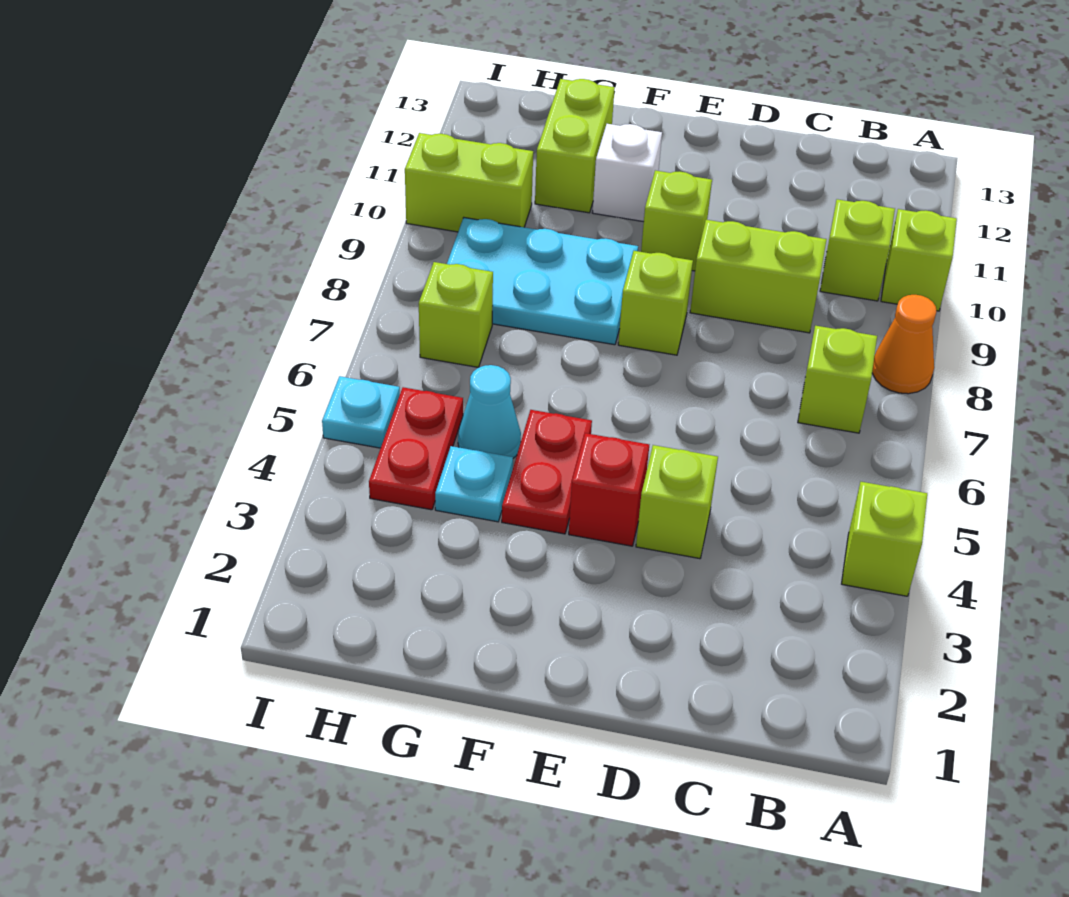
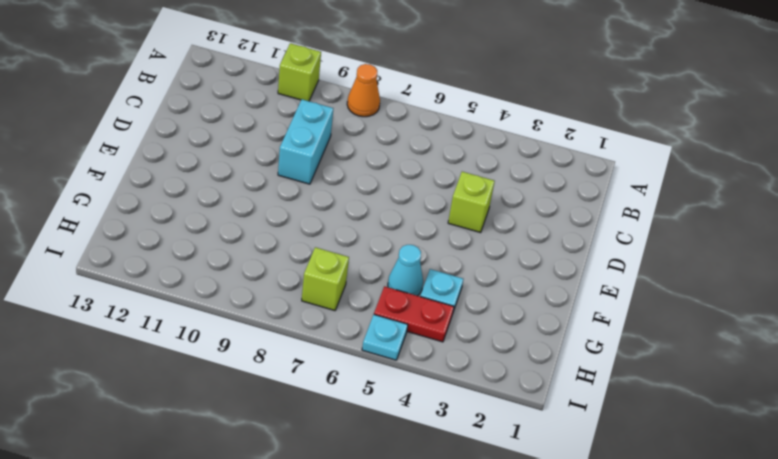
cyan 1x2 brick [278,99,333,184] -> lime 1x2 brick [690,220,827,333]
none -> lime 1x1 brick [842,482,927,596]
none -> lime 1x1 brick [798,326,877,433]
none -> lime 1x1 brick [820,199,895,301]

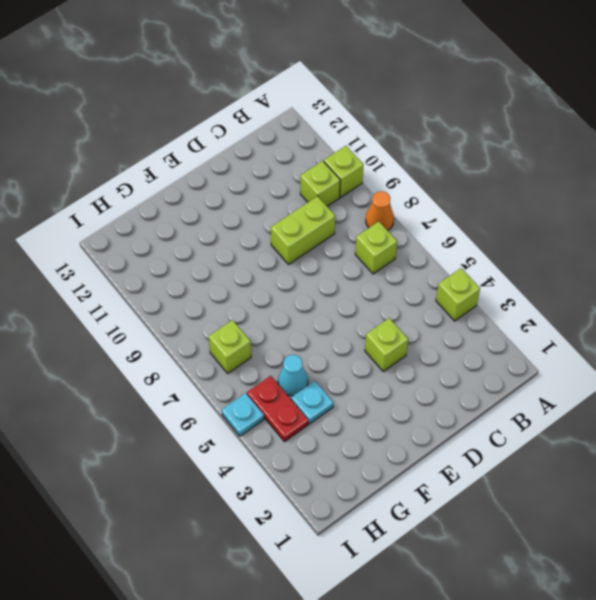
none -> red 1x1 brick [569,433,649,546]
none -> lime 1x1 brick [618,251,693,355]
none -> lime 1x1 brick [641,170,712,271]

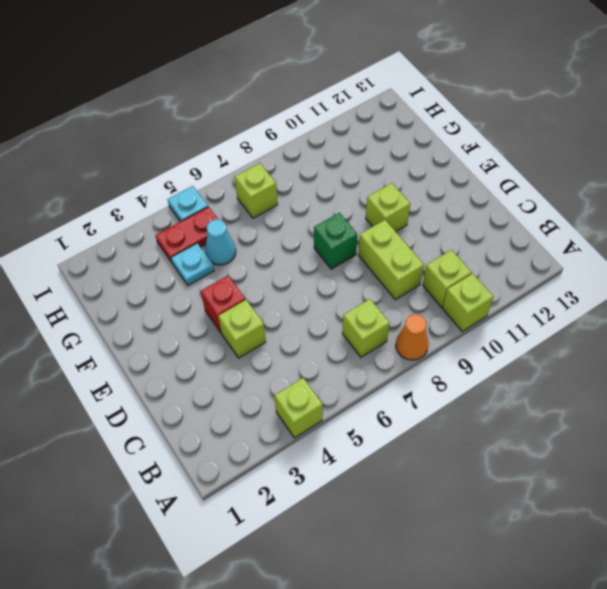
green 1x1 brick [314,213,357,269] -> lime 1x1 brick [618,251,693,355]
none -> red 1x2 plate [502,410,592,534]
none -> cyan 2x3 plate [447,218,638,345]
none -> white 1x1 brick [592,124,662,222]

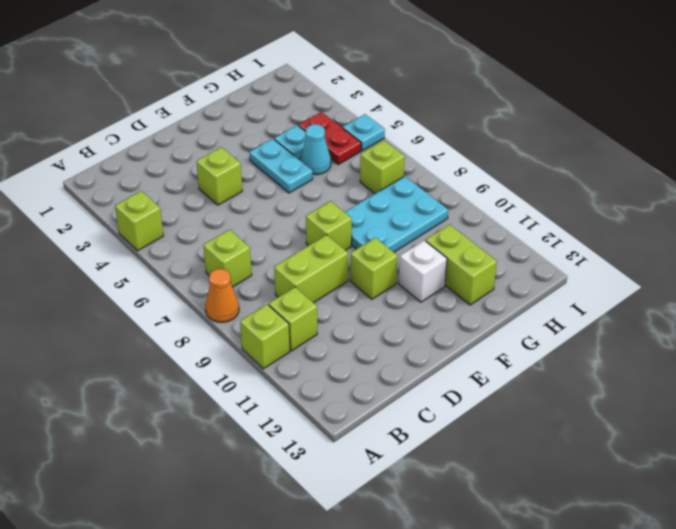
cyan 1x2 plate [249,139,313,193] -> red 1x2 plate [502,410,592,534]
none -> red 1x1 brick [569,433,649,546]
none -> lime 1x2 brick [405,133,533,232]

